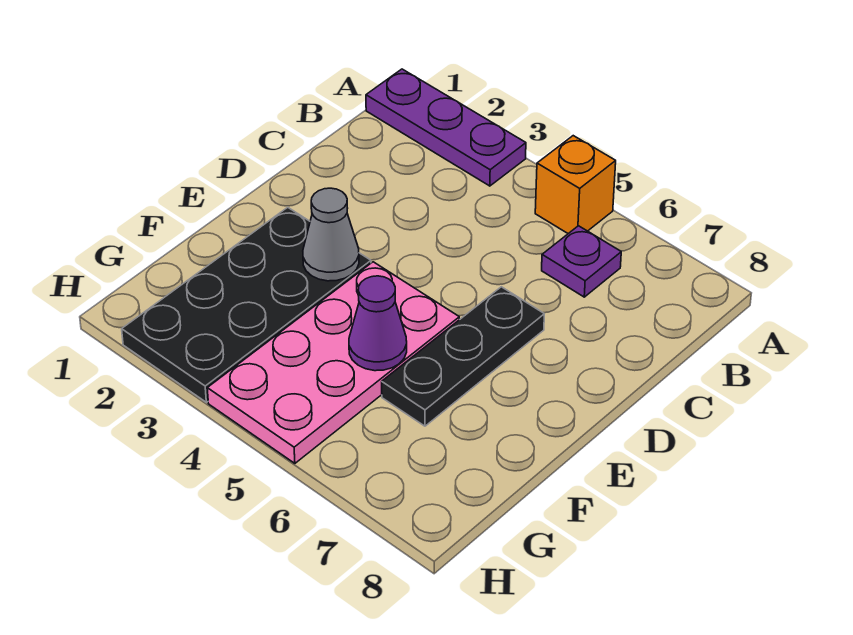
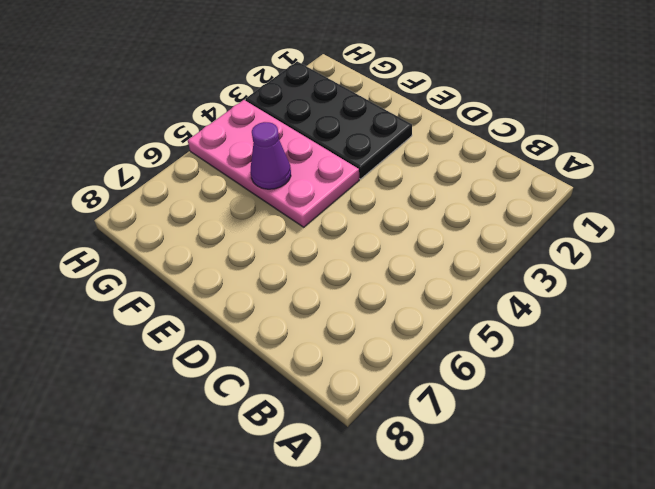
none -> purple 1x3 plate [366,69,526,186]
none -> orange 1x1 brick [535,136,616,234]

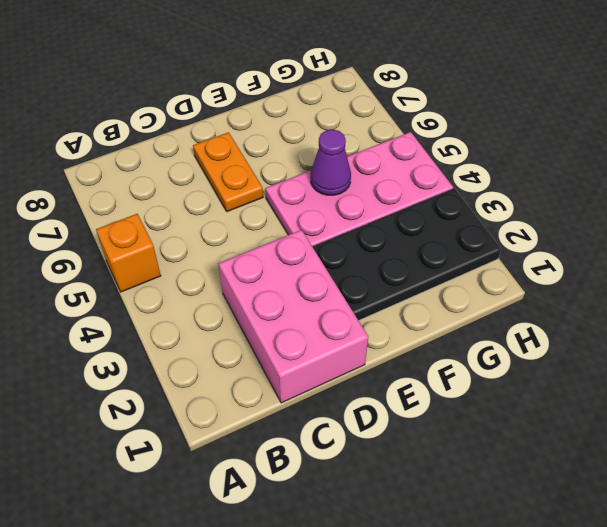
pink 2x3 brick [219,230,368,403] -> none
orange 1x2 plate [193,132,263,212] -> black 1x3 plate [382,287,544,426]
none -> purple 1x3 plate [366,69,526,186]
none -> purple 1x1 plate [542,226,621,297]

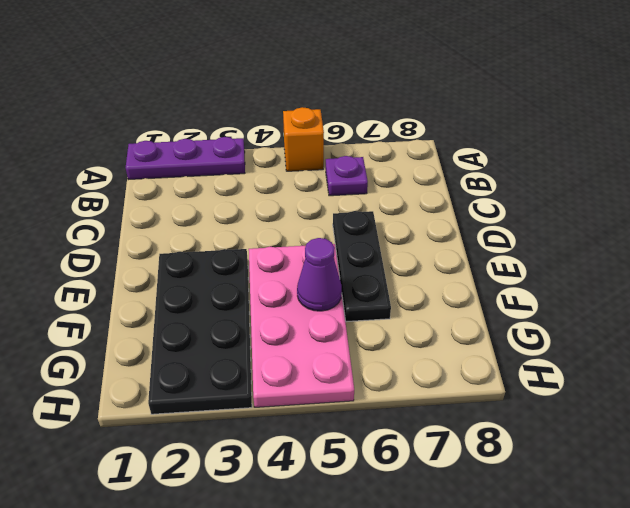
none -> grey 1x1 cone [303,188,359,281]

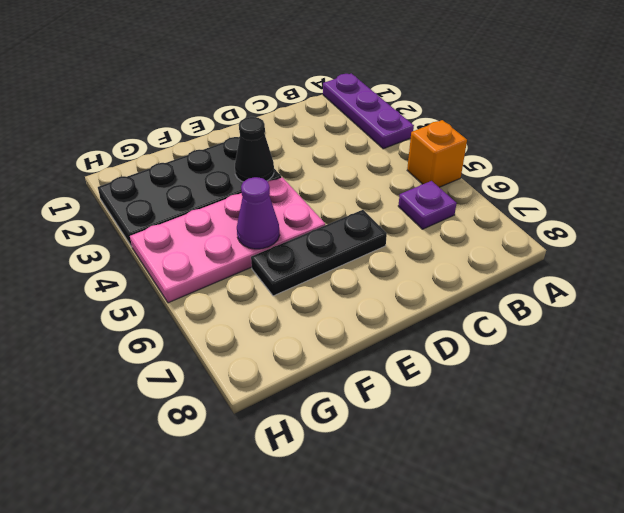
black 1x1 cone [235,117,274,182] -> grey 1x1 cone [303,188,359,281]

